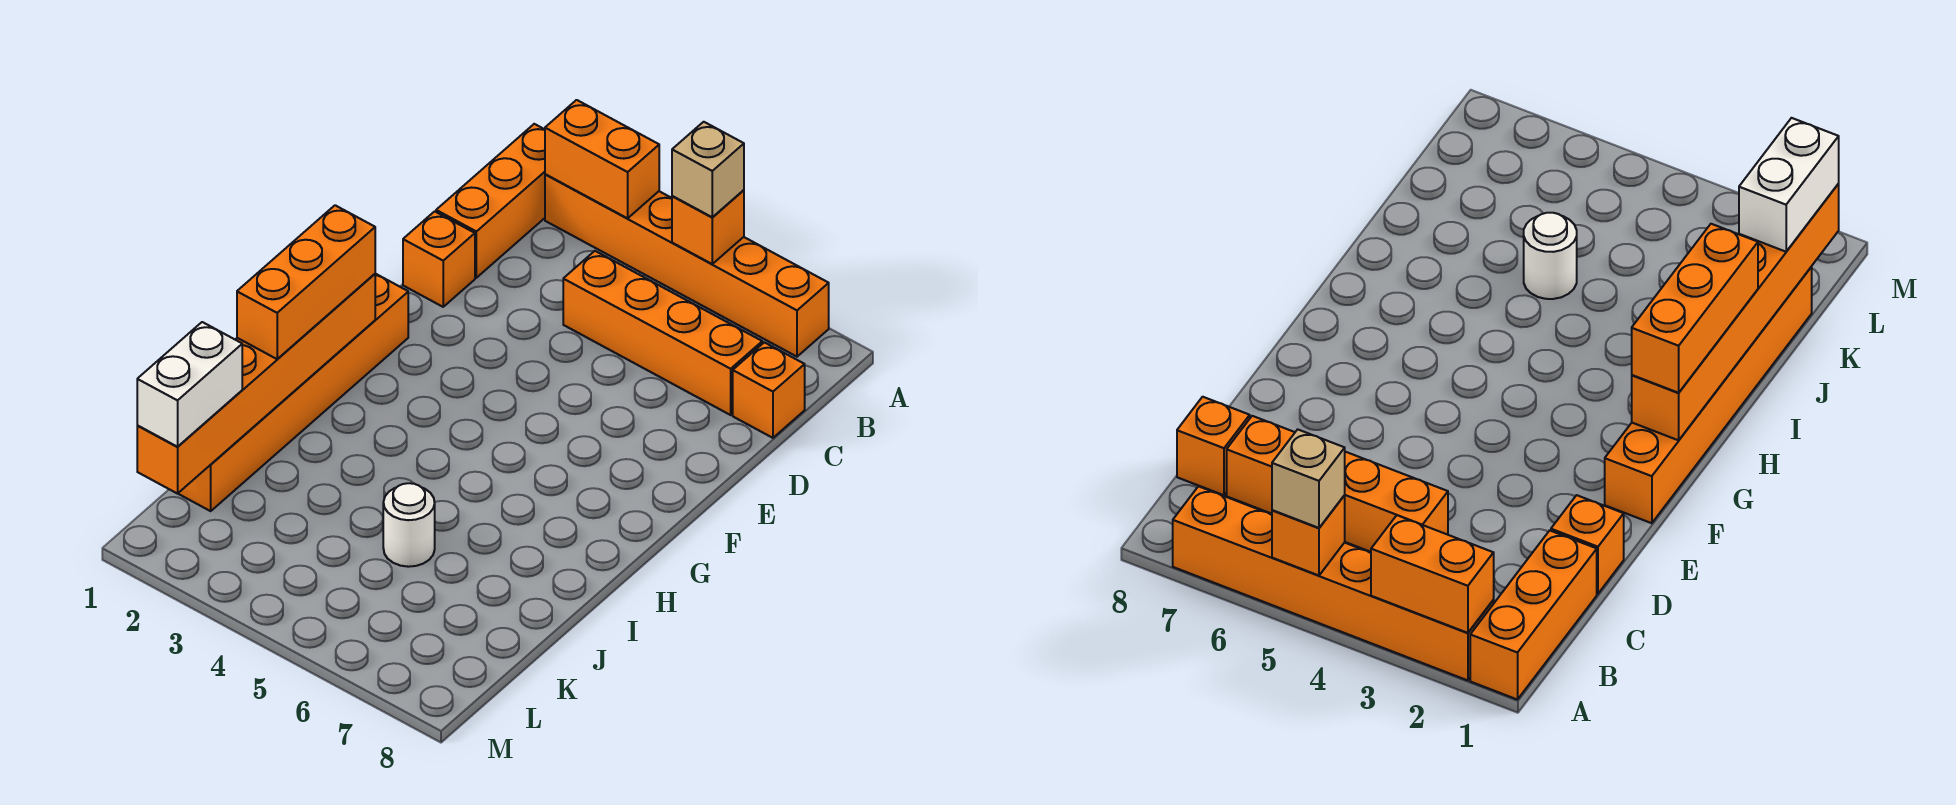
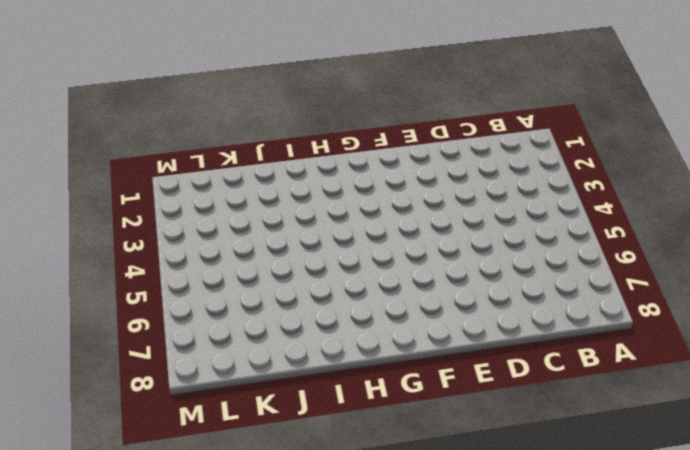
none -> orange 1x3 brick [436,124,545,278]
none -> orange 1x6 brick [545,174,829,357]
none -> orange 1x4 brick [563,251,762,415]

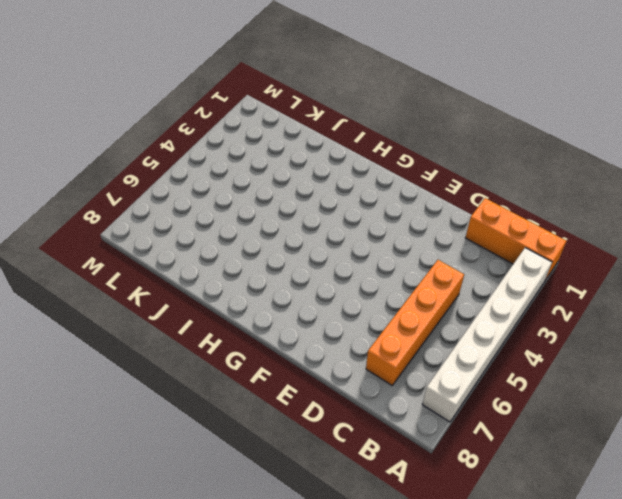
white 1x6 brick [422,248,552,422] -> orange 1x6 brick [545,174,829,357]
none -> orange 1x1 brick [733,342,805,438]
none -> orange 1x1 brick [403,211,475,307]
none -> orange 1x6 brick [178,274,408,511]

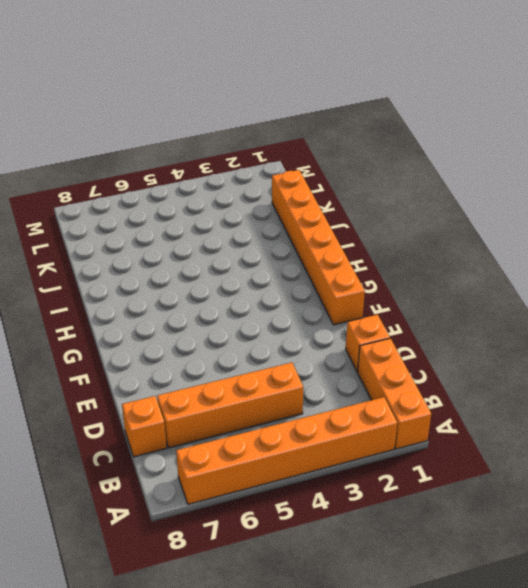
none -> white 1x1 round brick [383,483,435,567]
none -> orange 1x2 brick [545,100,659,218]
none -> orange 1x1 brick [672,190,744,264]

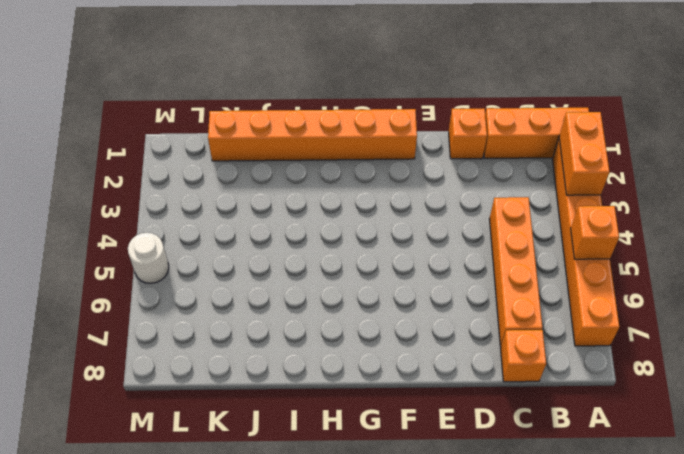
white 1x1 round brick [128,233,169,283] -> white 1x1 round brick moved to [383,483,435,567]
none -> orange 1x6 brick [137,274,375,494]
none -> tan 1x1 brick [672,122,744,217]
none -> orange 1x3 brick [237,205,375,359]

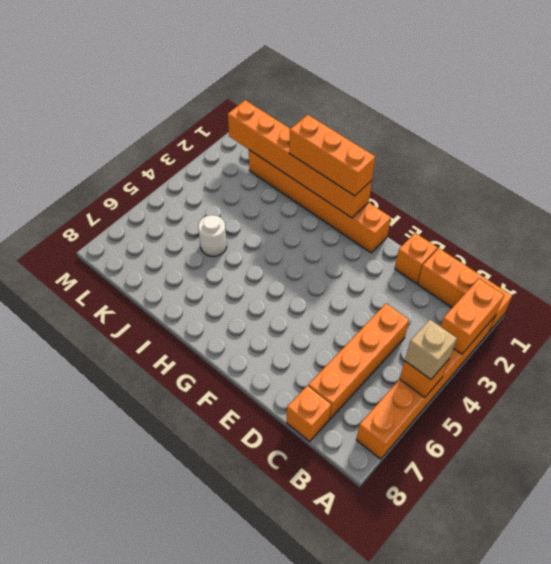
none -> white 1x2 brick [137,322,242,447]

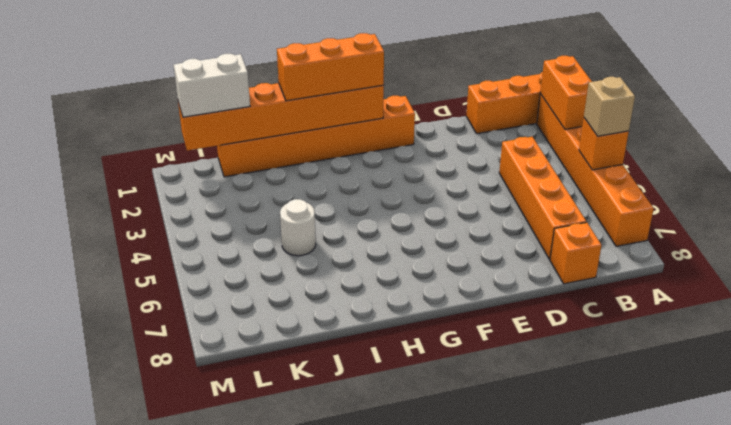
none -> orange 1x1 brick [403,211,475,307]

